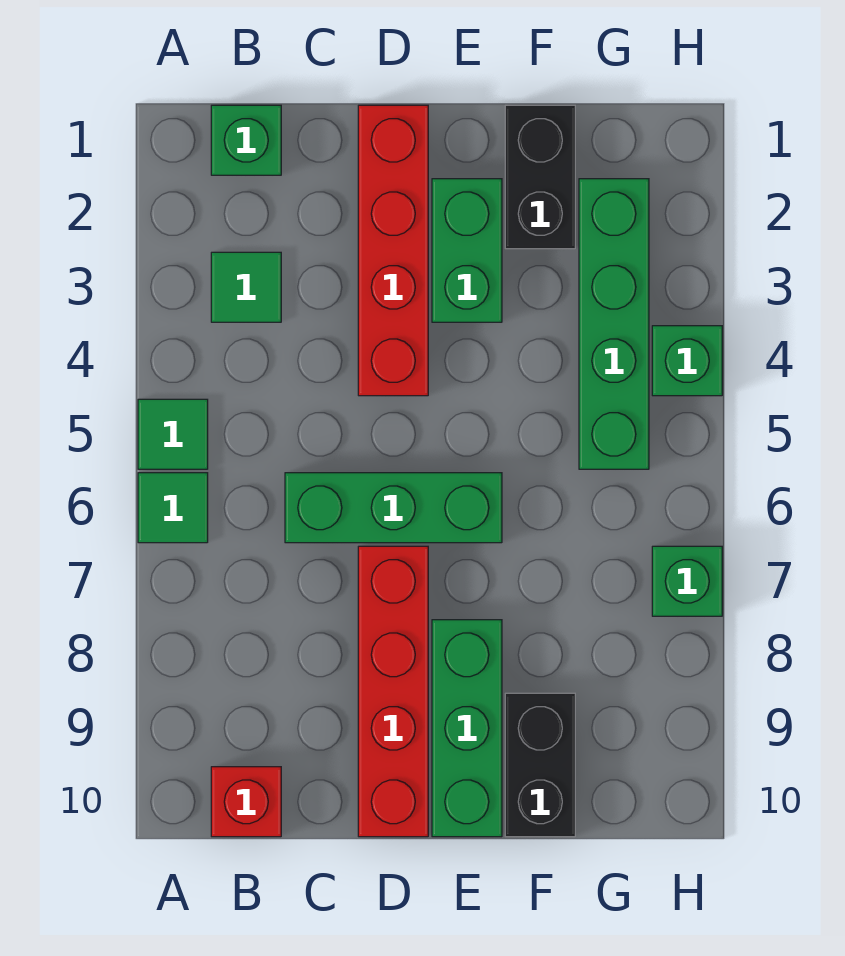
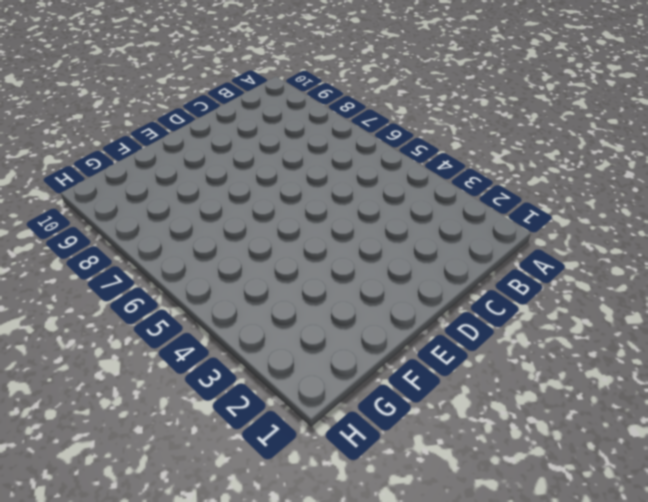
none -> green 1x1 tile [138,399,208,469]
none -> green 1x1 tile [138,473,208,543]
none -> green 1x1 brick [211,105,281,175]

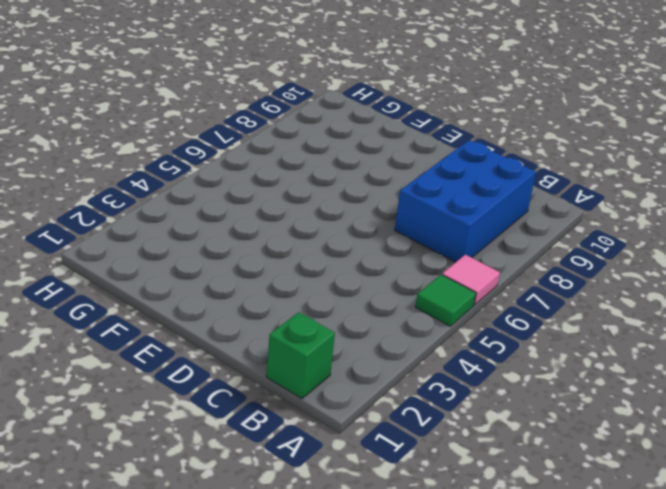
pink 1x1 tile [442,255,500,305] -> green 1x1 tile [138,473,208,543]
blue 2x3 brick [395,140,536,262] -> none
none -> green 1x1 tile [211,252,281,322]
none -> red 1x1 brick [211,767,281,837]
none -> green 1x3 brick [285,473,502,543]

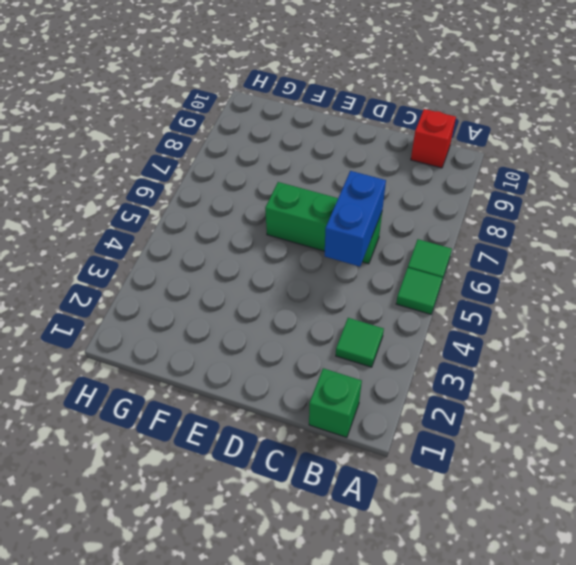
blue 1x2 brick [325,171,386,267] -> none
none -> red 1x4 brick [358,105,428,396]
none -> red 1x4 brick [358,546,428,837]
none -> green 1x2 brick [432,179,502,322]

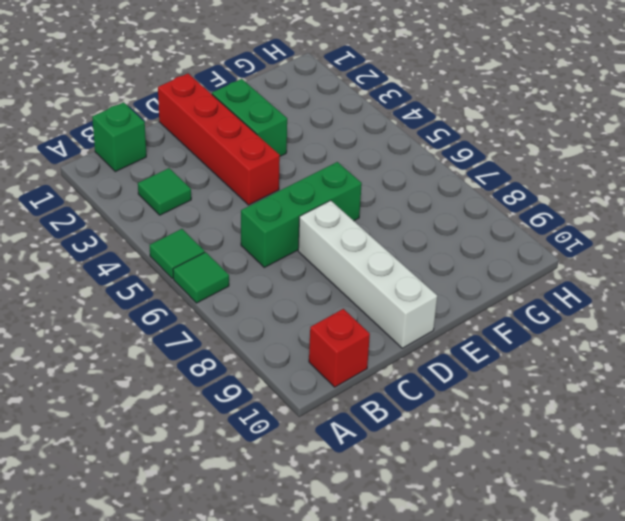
white 1x4 brick [298,200,437,348] -> red 1x4 brick [358,546,428,837]
none -> green 1x3 brick [432,620,502,837]
none -> black 1x2 brick [505,105,575,249]
none -> black 1x2 brick [505,693,575,837]

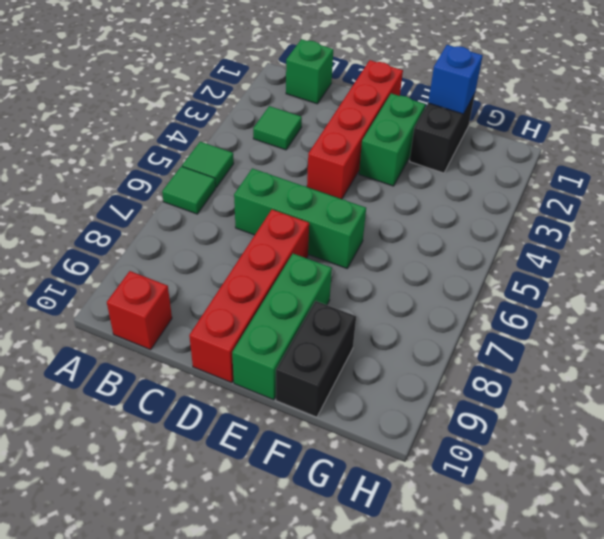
blue 1x1 brick [428,45,483,114] -> none
none -> green 1x4 brick [579,179,649,469]
none -> green 1x1 brick [652,326,722,396]
none -> green 1x1 brick [652,546,722,616]

